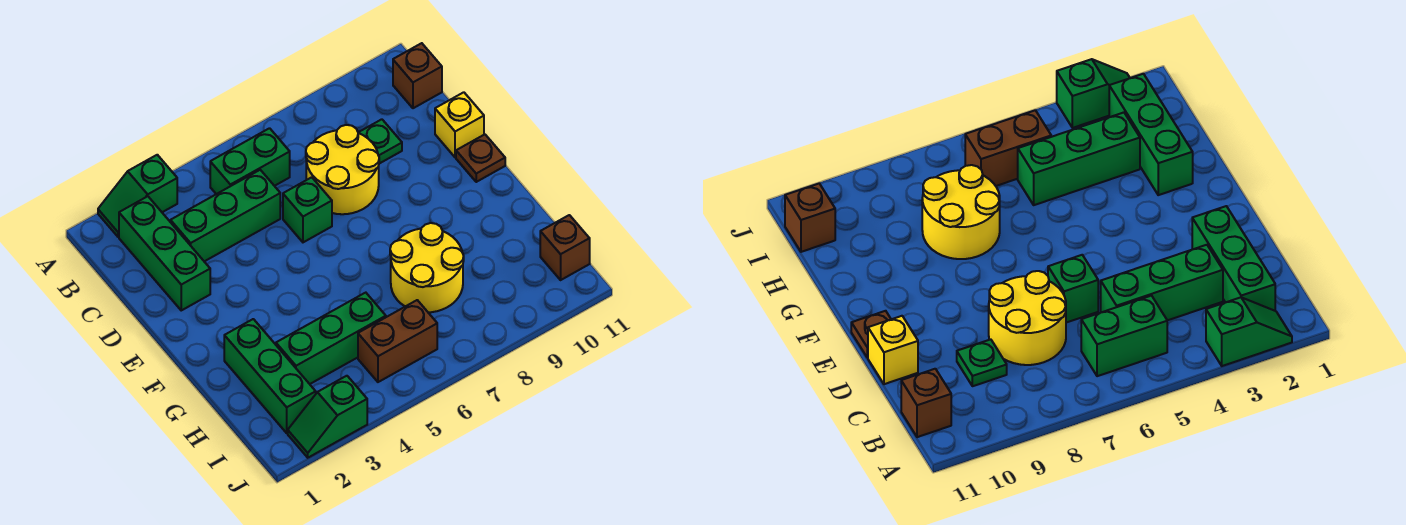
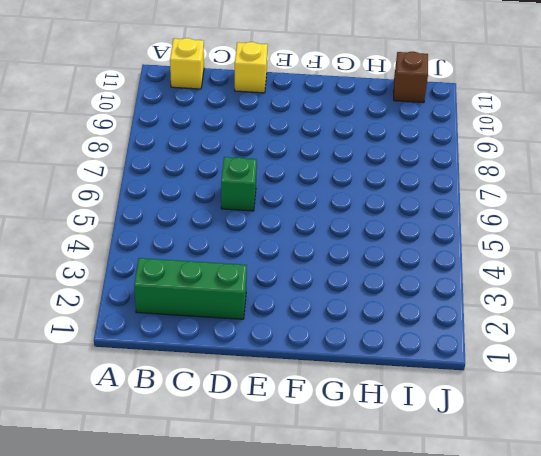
yellow 1x1 brick [170,38,204,89] -> brown 1x1 brick [393,43,442,108]
none -> green 1x2 slope [98,155,177,237]
none -> green 1x2 brick [210,128,290,194]
none -> green 1x3 brick [171,170,280,261]

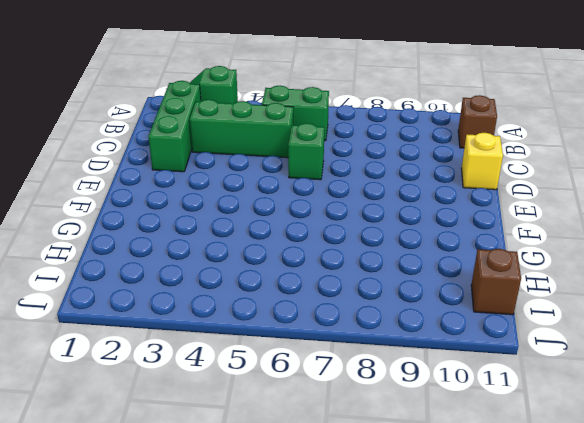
none -> yellow 2x2 round brick [306,125,379,214]
none -> green 1x1 plate [358,119,402,164]
none -> brown 1x1 plate [456,134,505,182]

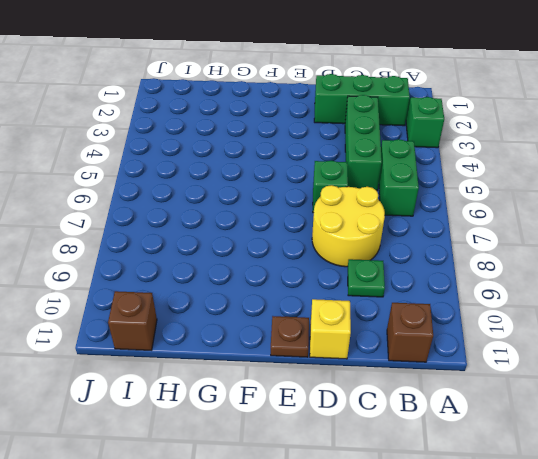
none -> green 1x3 brick [224,319,316,433]
none -> yellow 2x2 round brick [390,223,464,312]
none -> green 1x3 brick [276,293,386,384]

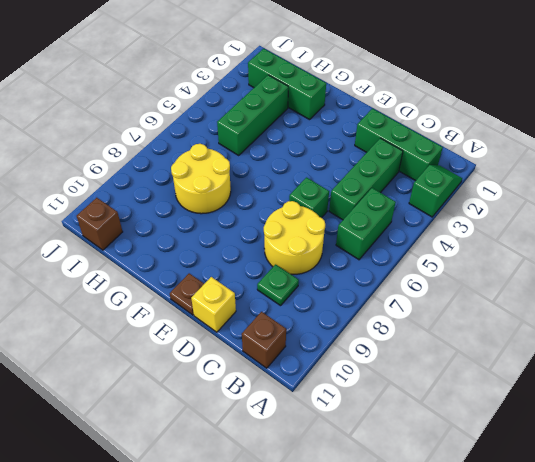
none -> brown 1x2 brick [358,300,437,382]
none -> green 1x2 slope [288,376,367,458]

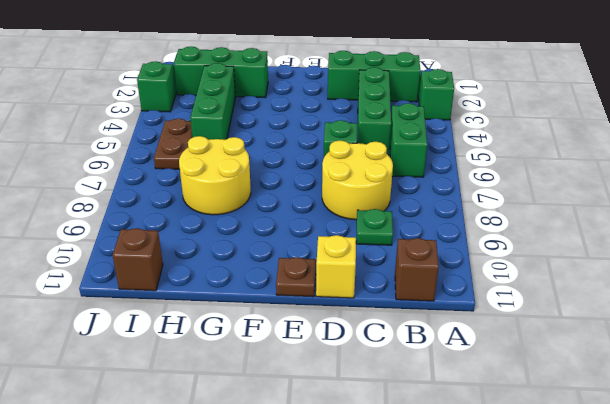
brown 1x2 plate [154,119,192,169] -> brown 1x2 brick [358,300,437,382]

